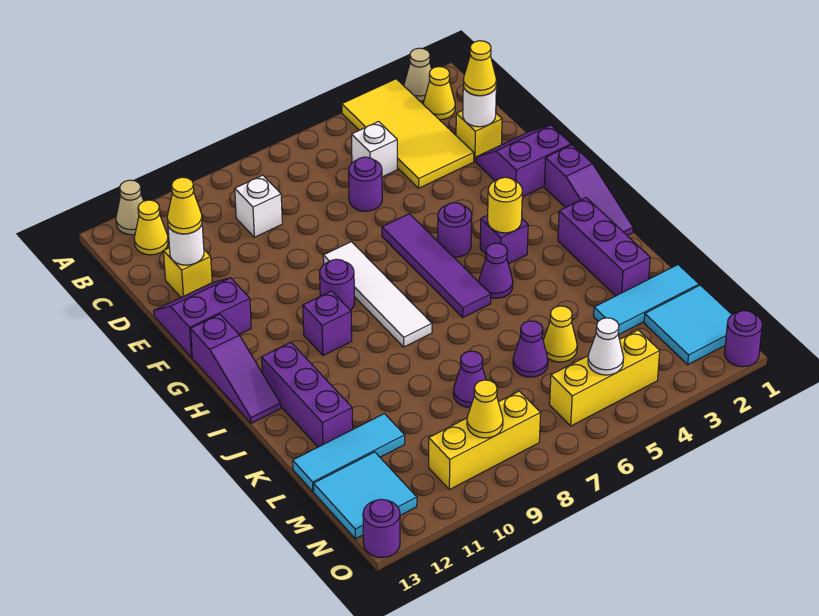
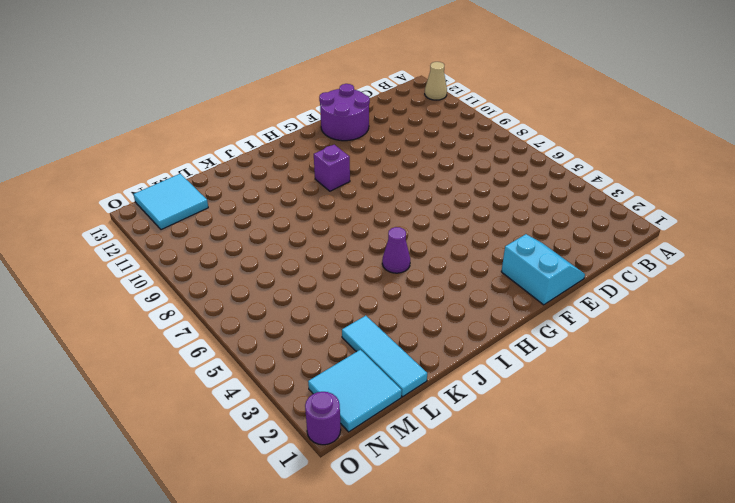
cyan 2x2 slope [501,234,585,305] -> purple 2x2 slope [476,125,571,197]
purple 2x2 round brick [319,84,370,141] -> purple 2x2 slope [154,278,251,357]
none -> tan 1x1 cone [404,48,431,101]
none -> yellow 2x4 tile [342,79,474,188]
none -> yellow 1x1 cone [423,67,455,120]
none -> yellow 1x1 cone [134,200,168,255]

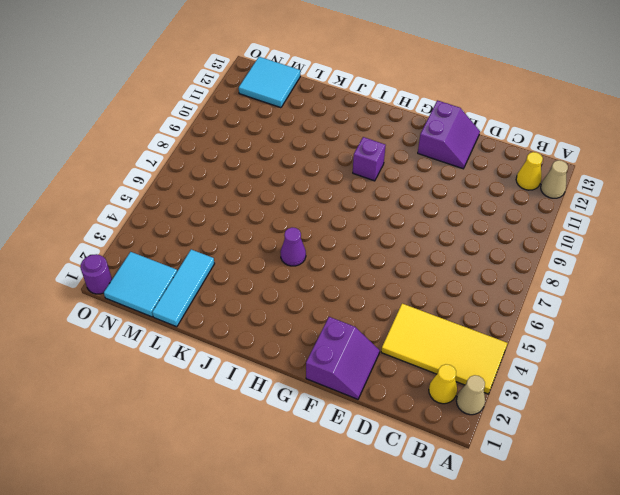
none -> white 1x1 brick [351,122,397,177]
none -> white 1x1 brick [235,175,282,237]
none -> yellow 1x1 brick [456,110,502,161]
none -> purple 1x1 round brick [349,157,382,211]

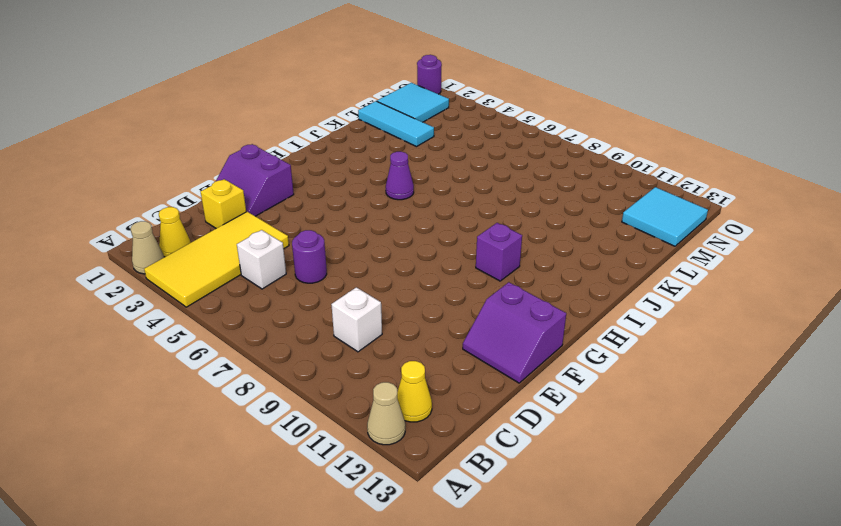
none -> yellow 1x1 brick [163,248,212,297]
none -> purple 1x4 tile [382,214,491,317]
none -> white 1x4 tile [323,242,432,347]
none -> purple 1x3 slope [544,145,633,236]

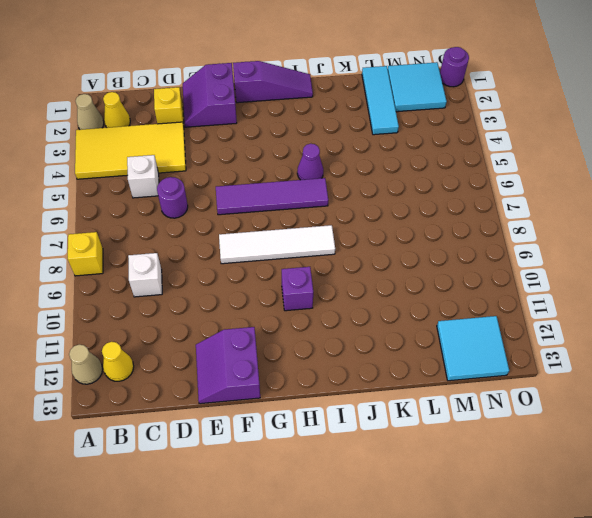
yellow 1x1 brick [68,232,103,276] -> yellow 1x1 brick moved to [163,248,212,297]
none -> purple 1x1 round brick [438,203,472,257]
none -> purple 1x1 round brick [320,259,355,310]
none -> purple 1x3 slope [191,314,281,423]
none -> purple 1x1 brick [480,215,528,264]

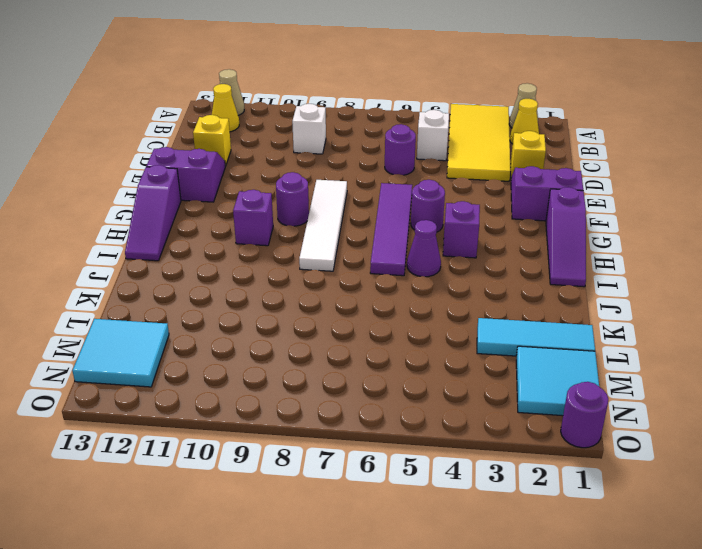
none -> purple 1x3 brick [558,198,650,296]
none -> purple 1x3 brick [262,342,353,447]
none -> yellow 1x1 cone [543,306,577,362]
none -> purple 1x1 cone [513,321,548,377]

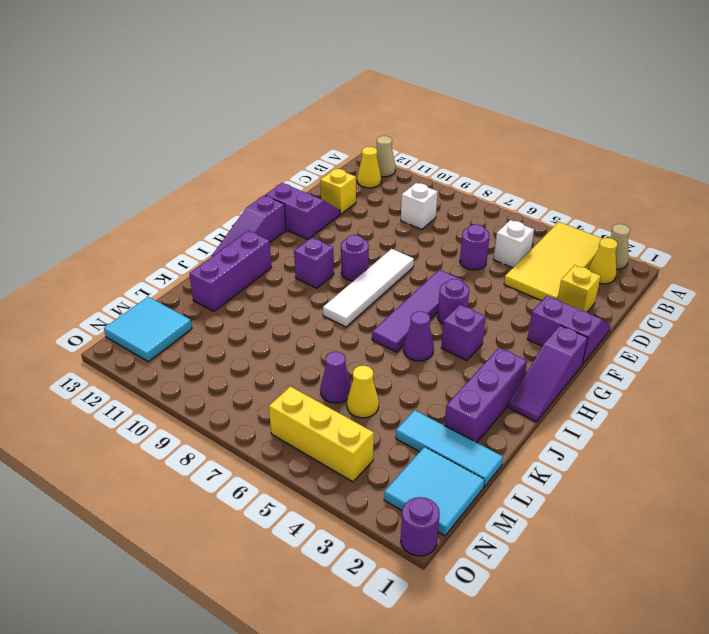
none -> purple 1x1 cone [453,351,486,408]
none -> cyan 1x3 tile [293,414,405,492]
none -> yellow 1x3 brick [429,391,541,490]
none -> purple 1x1 round brick [363,499,400,558]

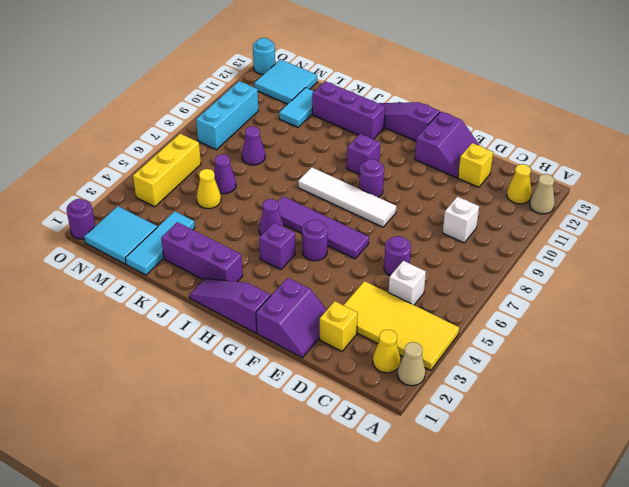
cyan 1x2 tile [279,88,314,127] -> cyan 1x3 tile [293,414,405,492]
cyan 1x3 brick [196,81,258,150] -> yellow 1x3 brick [429,391,541,490]
cyan 1x1 round brick [253,38,275,75] -> purple 1x1 round brick [363,499,400,558]
none -> white 1x1 round brick [463,86,496,127]
none -> white 1x1 round brick [168,224,204,265]
none -> yellow 1x1 round brick [488,177,522,233]
none -> white 1x1 cone [588,318,624,375]

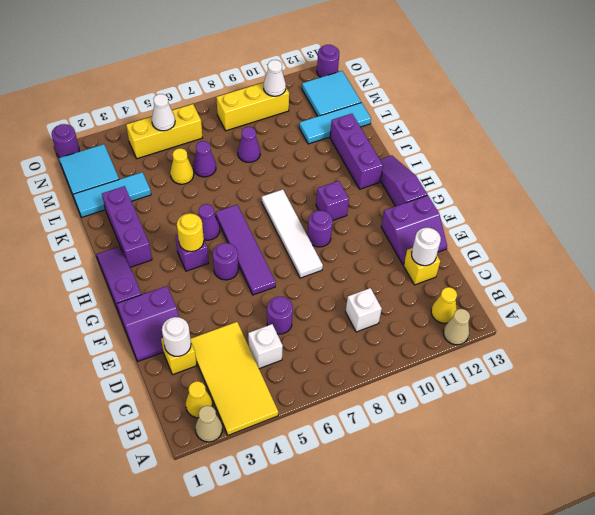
white 1x1 cone [264,60,286,96] -> none
none -> yellow 1x1 cone [467,380,503,438]
none -> yellow 1x1 cone [463,41,497,96]
none -> yellow 1x1 cone [167,177,202,234]

